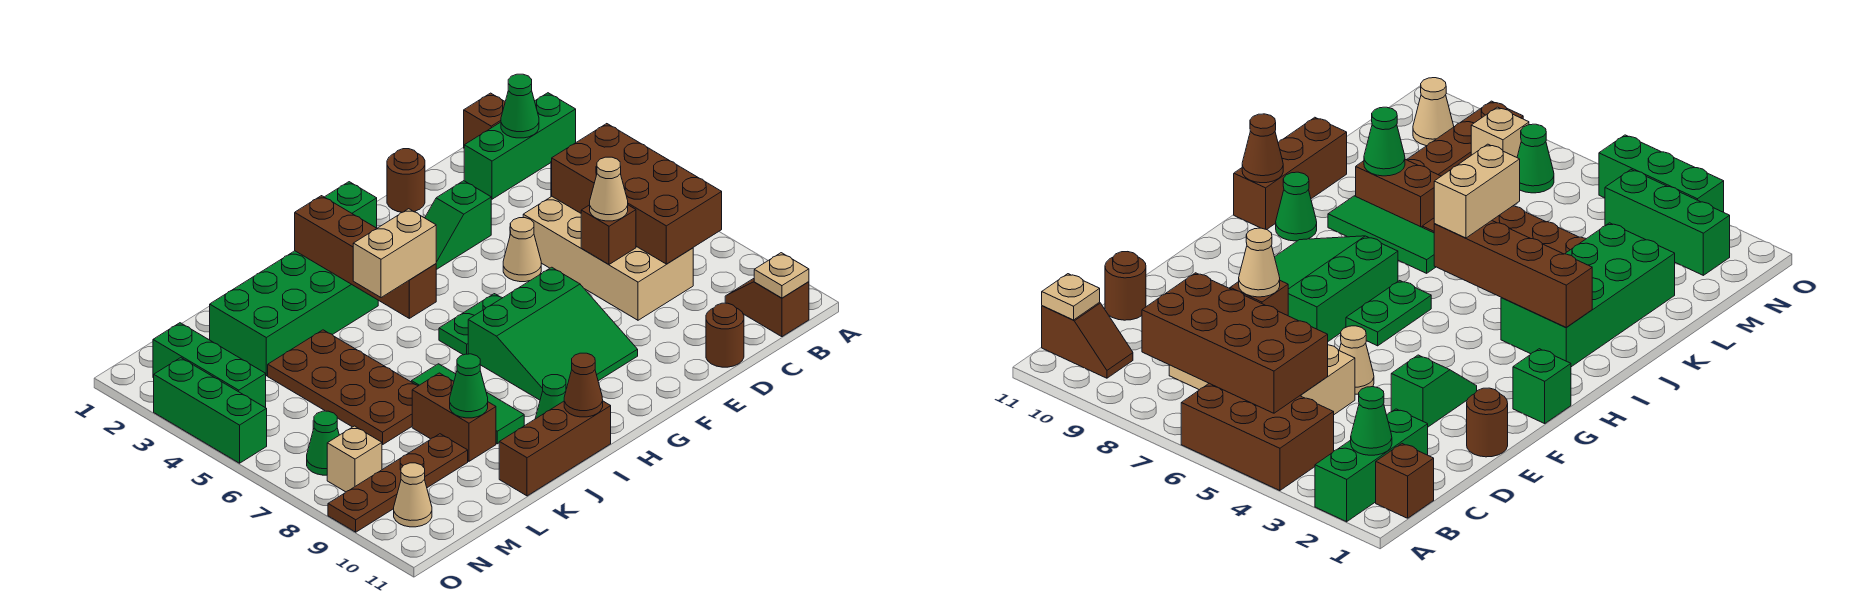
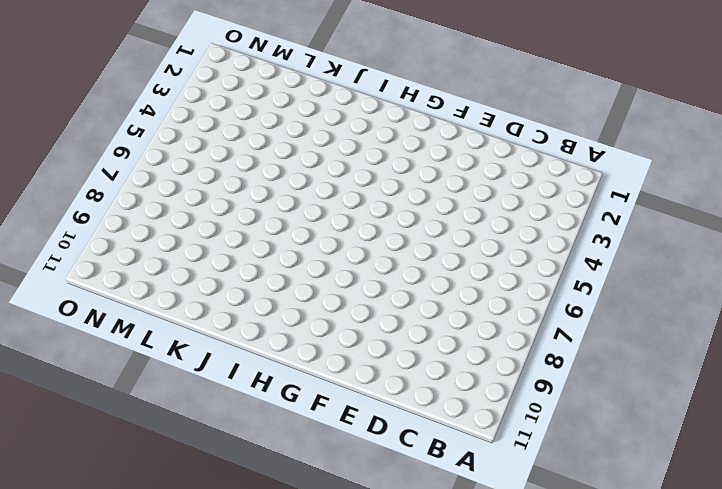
none -> green 1x3 brick [464,93,576,199]
none -> brown 2x3 brick [1181,383,1334,491]
none -> brown 1x1 brick [464,93,505,145]
none -> brown 1x2 slope [725,279,809,337]

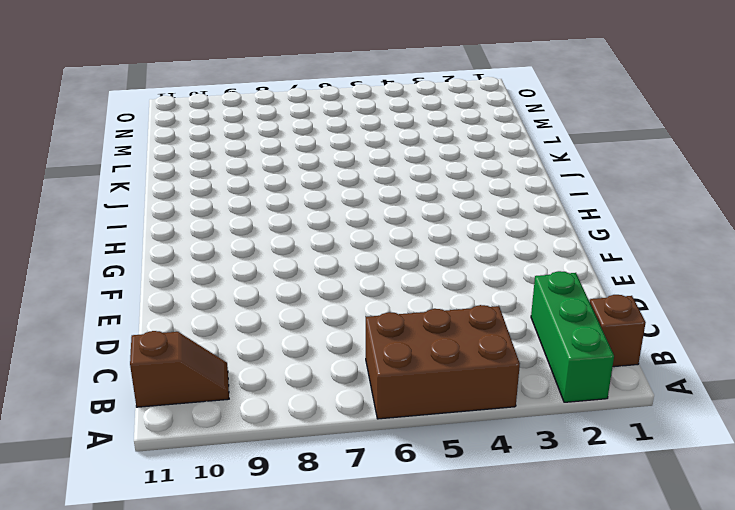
none -> tan 2x4 brick [523,197,693,320]
none -> brown 1x1 round brick [706,303,744,367]
none -> brown 1x1 round brick [387,149,425,212]
none -> green 1x2 slope [425,181,491,270]

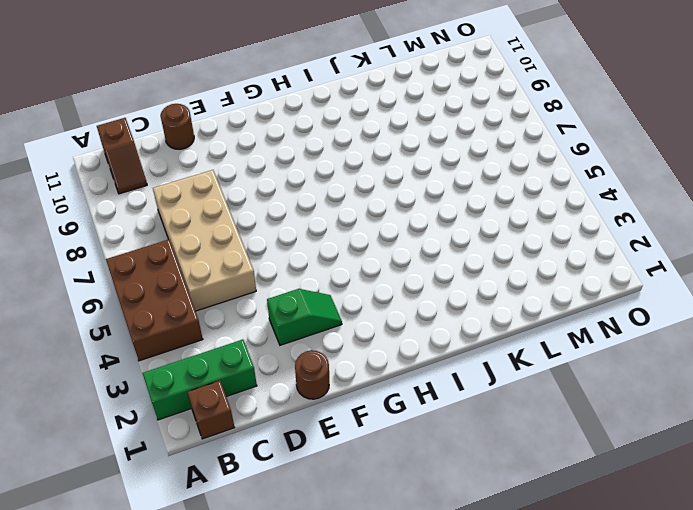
none -> tan 1x1 cone [503,218,541,282]
none -> green 3x3 slope [468,267,638,400]
none -> green 1x1 brick [325,182,377,228]
none -> green 1x2 plate [439,294,502,355]

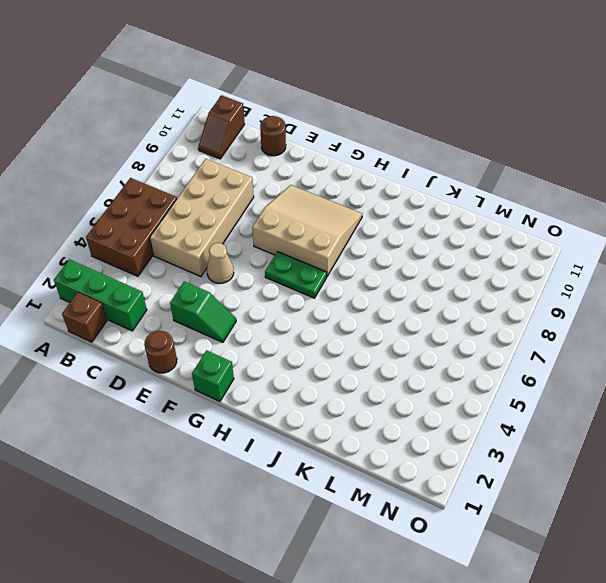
tan 3x3 slope [252,185,362,276] -> green 3x3 slope [468,267,638,400]
none -> green 2x4 brick [210,251,378,376]
none -> green 1x1 cone [535,375,566,419]
none -> brown 1x3 brick [499,401,611,496]
none -> green 1x3 tile [412,364,524,444]

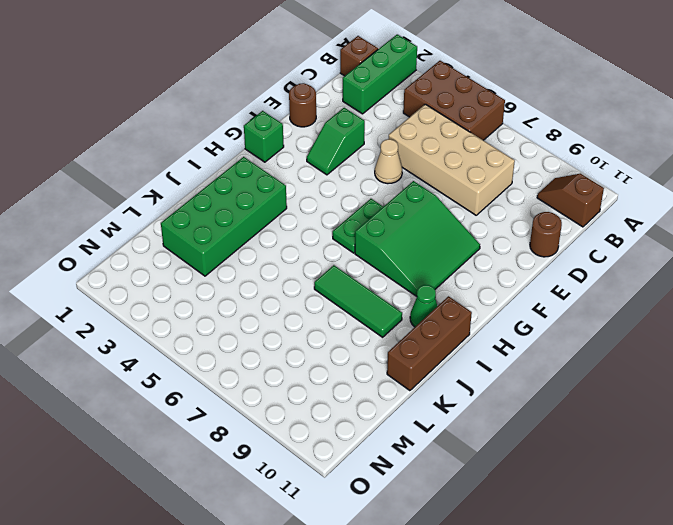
none -> brown 2x4 plate [268,330,418,445]
none -> brown 1x2 brick [412,373,496,461]
none -> brown 1x4 plate [328,434,468,532]
none -> green 1x3 brick [153,323,266,408]

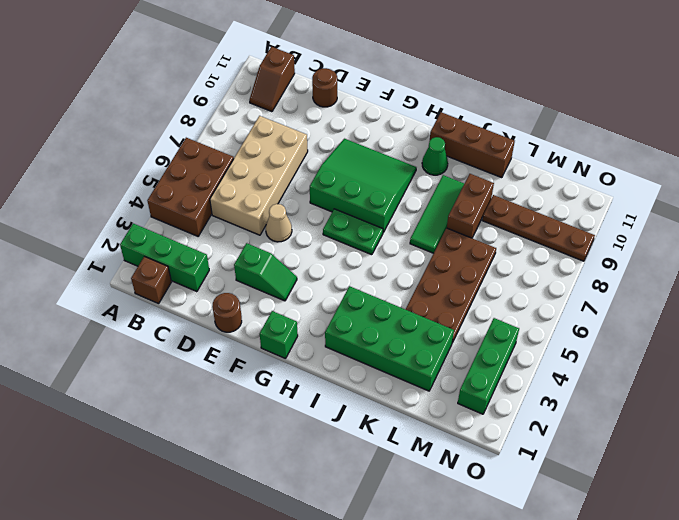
none -> green 1x1 cone [307,411,339,475]
none -> tan 1x1 brick [327,426,382,492]
none -> tan 1x1 cone [394,463,432,527]
none -> green 1x3 brick [154,358,267,463]

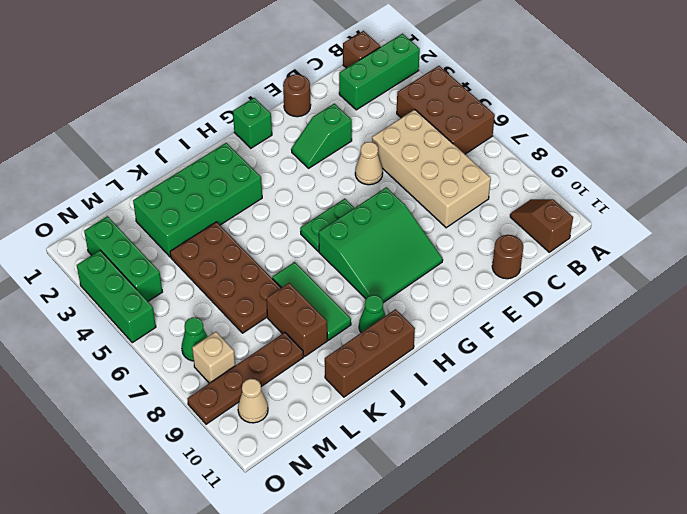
none -> green 1x1 cone [501,74,539,138]
none -> brown 2x4 brick [552,124,722,264]
none -> tan 1x1 plate [754,253,809,298]
none -> brown 1x1 brick [581,205,636,264]

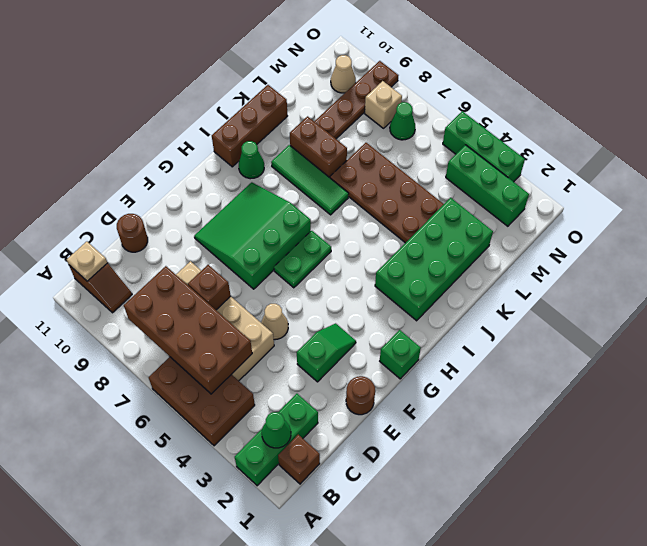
none -> brown 1x4 brick [295,196,436,318]
none -> brown 1x1 cone [564,353,603,417]
none -> green 1x1 cone [450,354,488,418]
none -> tan 1x1 cone [590,157,628,221]

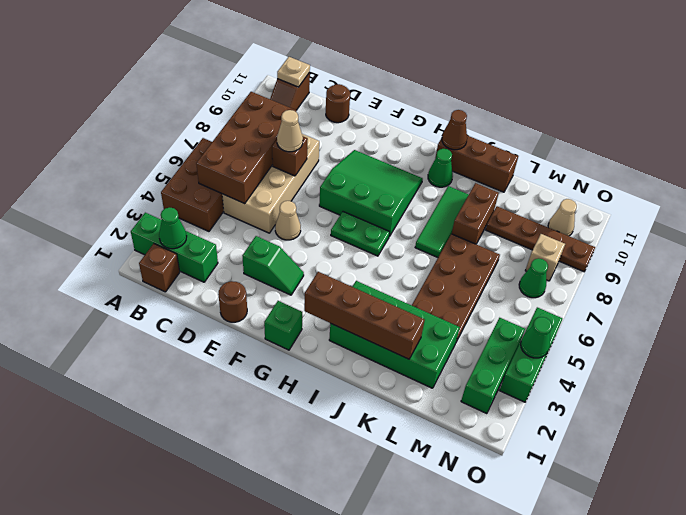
brown 1x4 brick [304,272,425,359] -> brown 1x4 brick turned to [295,196,436,318]
green 1x1 cone [521,317,552,358] -> green 1x1 cone moved to [450,354,488,418]
none -> tan 1x2 brick [353,209,436,298]

